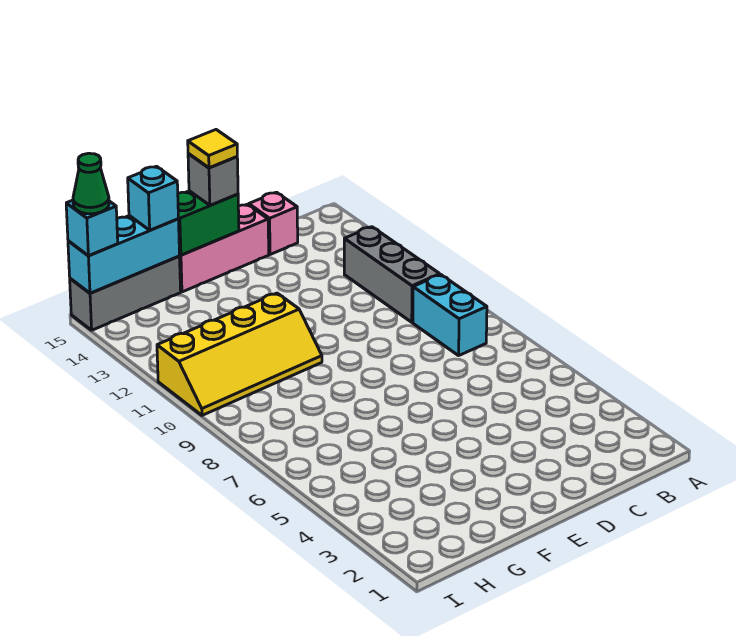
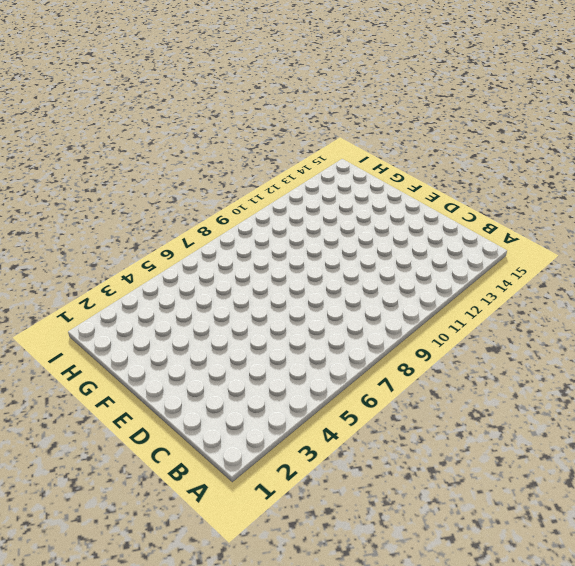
none -> cyan 1x2 brick [413,275,487,356]
none -> grey 1x3 brick [344,227,440,322]
none -> pink 1x1 brick [249,192,298,255]

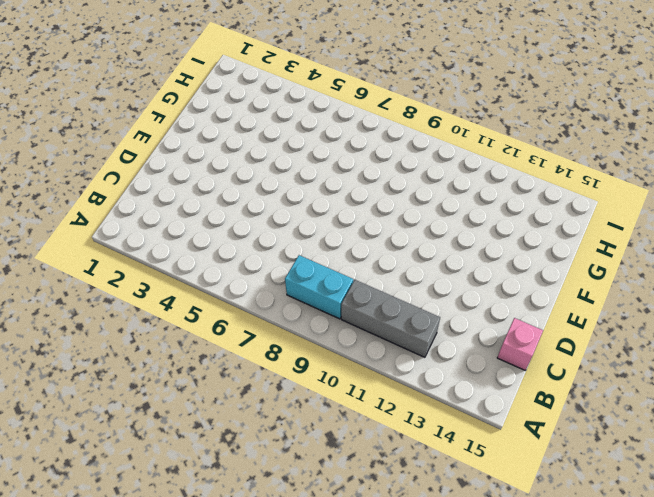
none -> pink 1x3 brick [180,204,269,292]
none -> yellow 2x4 slope [157,293,322,415]
none -> grey 1x3 brick [70,256,181,330]

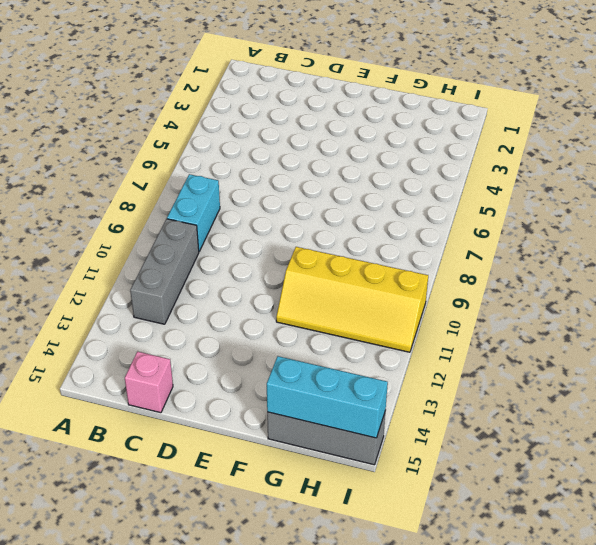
yellow 2x4 slope [276,247,428,352] -> yellow 2x4 slope turned to [157,293,322,415]
none -> pink 1x3 brick [180,204,269,292]
none -> green 1x2 brick [178,191,239,255]
none -> grey 1x1 brick [188,154,238,205]

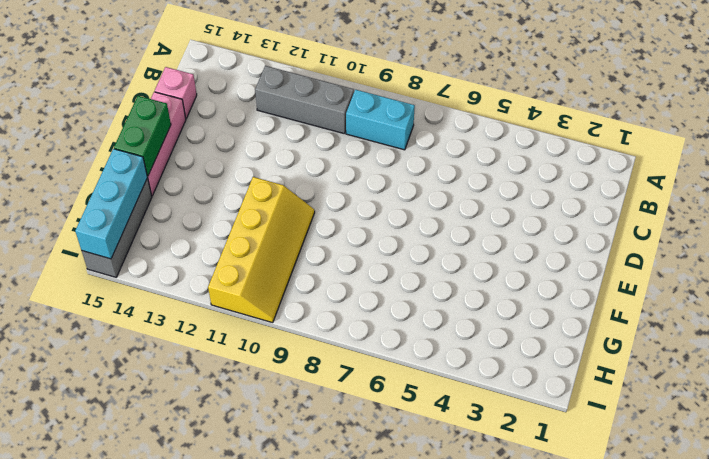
none -> grey 1x1 brick [188,154,238,205]
none -> cyan 1x1 brick [128,166,178,230]
none -> cyan 1x1 brick [66,200,118,256]

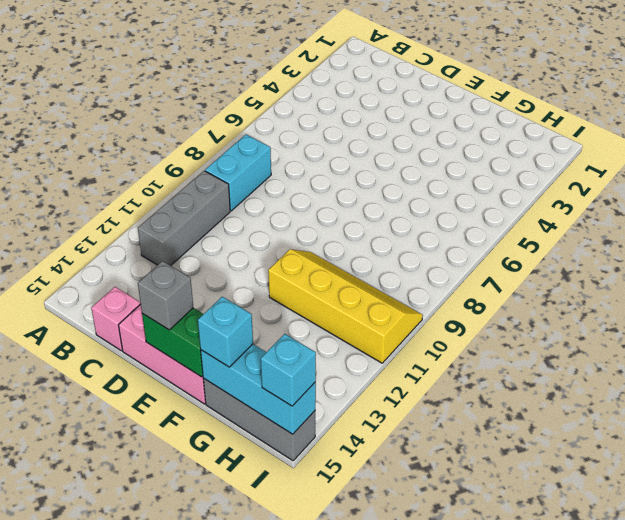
none -> yellow 1x1 tile [188,130,237,168]
none -> green 1x1 cone [73,153,109,214]

